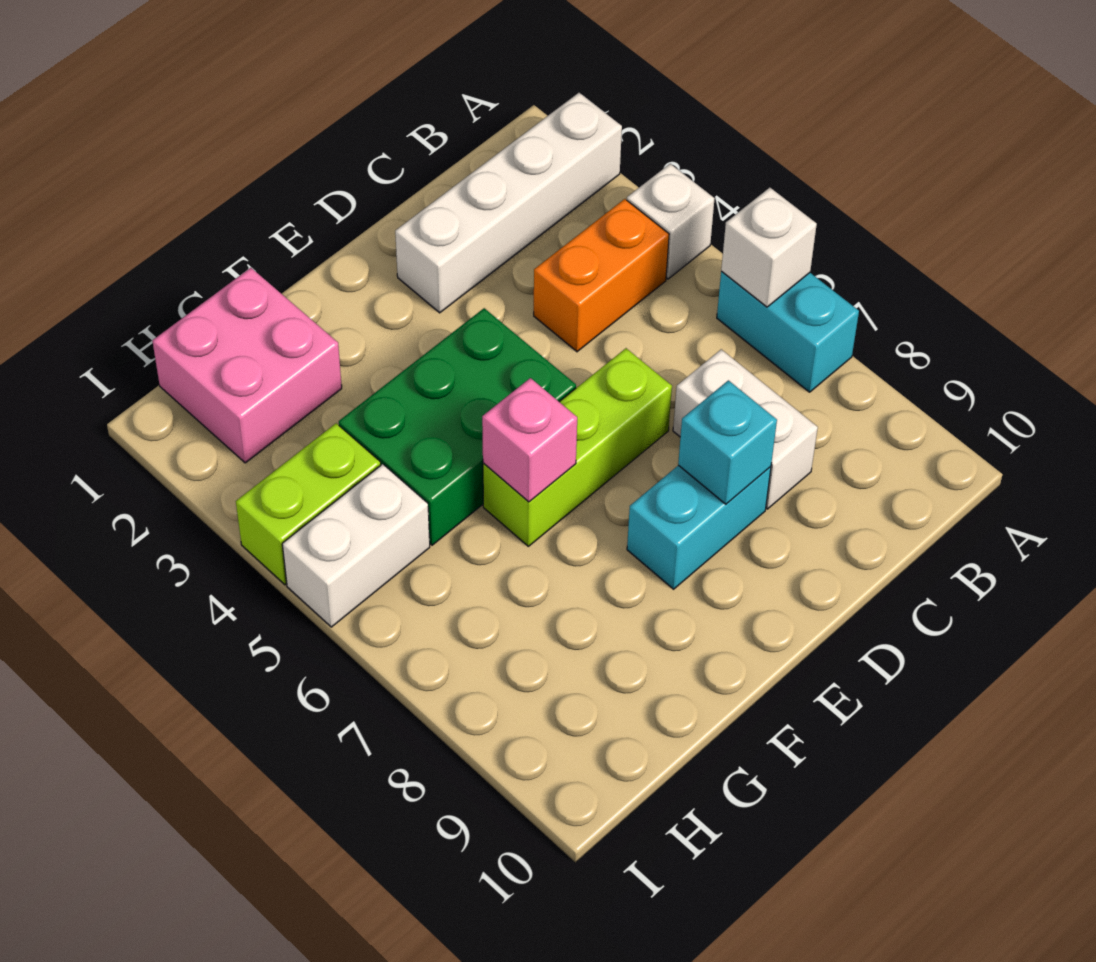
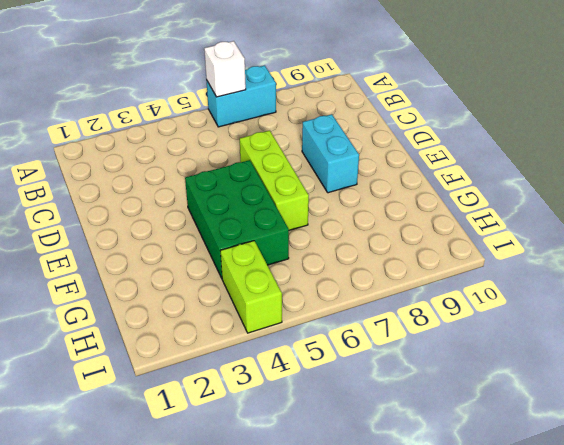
none -> white 1x4 brick [395,93,622,313]
none -> white 1x1 brick [627,164,715,279]
none -> orange 1x2 brick [534,199,669,352]

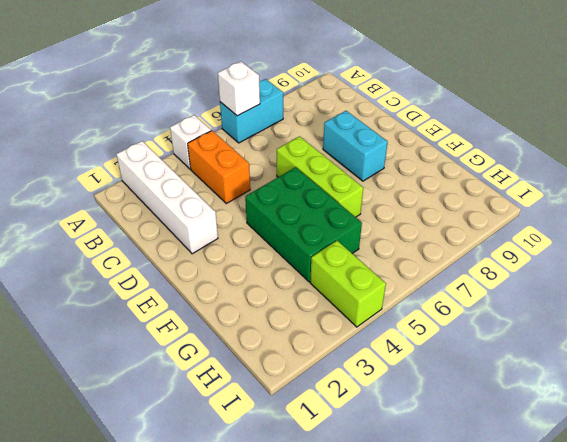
none -> white 1x2 brick [673,349,818,509]
none -> pink 2x2 brick [152,268,342,463]
none -> white 1x2 brick [282,464,430,627]

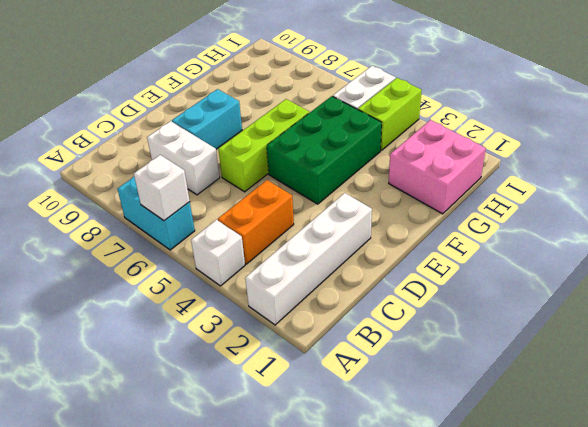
none -> cyan 1x1 brick [678,380,777,504]
none -> pink 1x1 brick [482,378,577,502]

